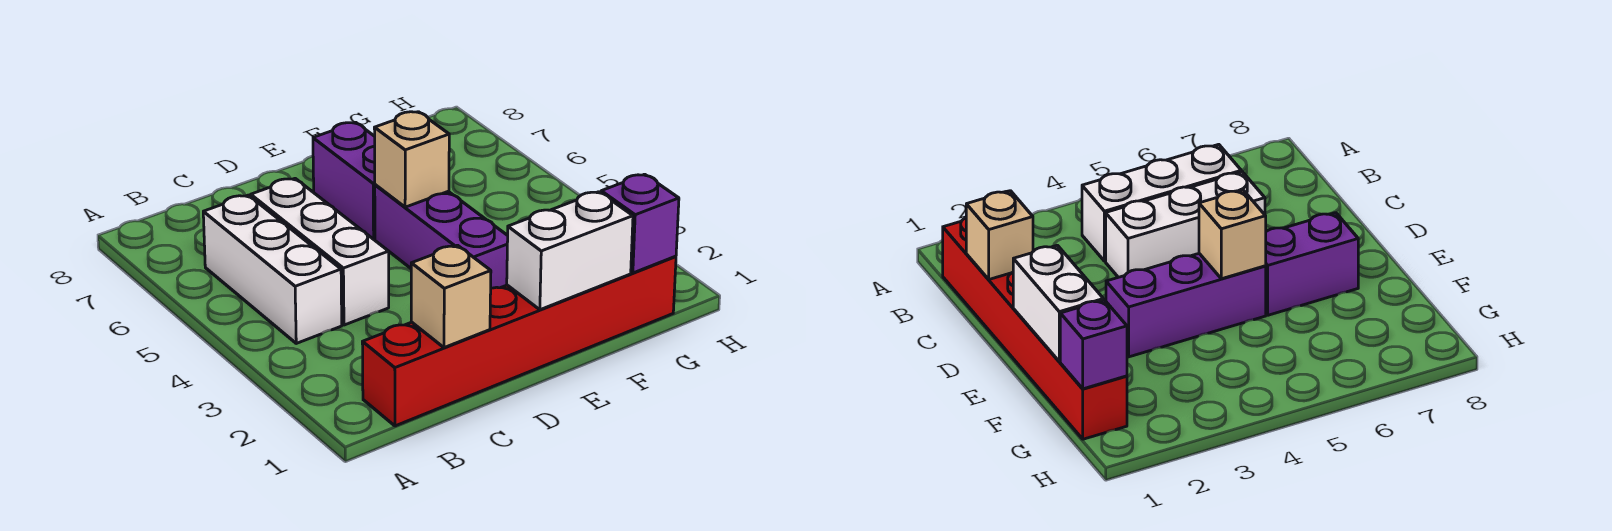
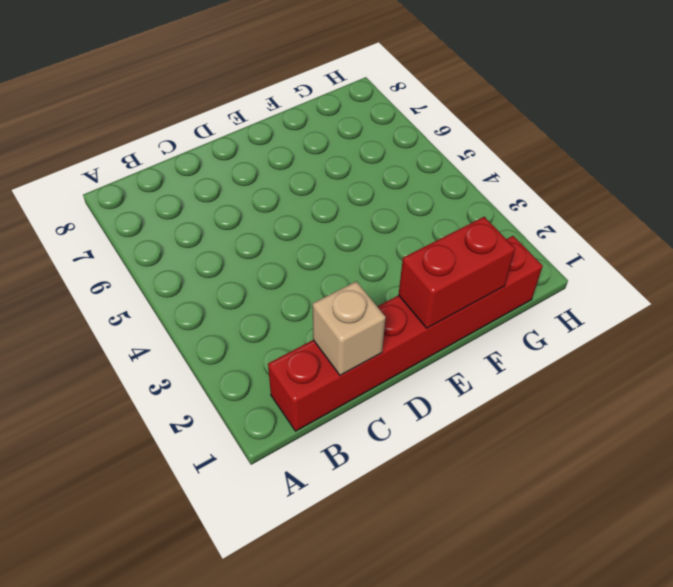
red 1x2 brick [399,217,515,328] -> white 1x2 brick [507,192,633,310]
none -> white 1x3 brick [203,195,342,343]
none -> white 1x3 brick [251,179,389,325]

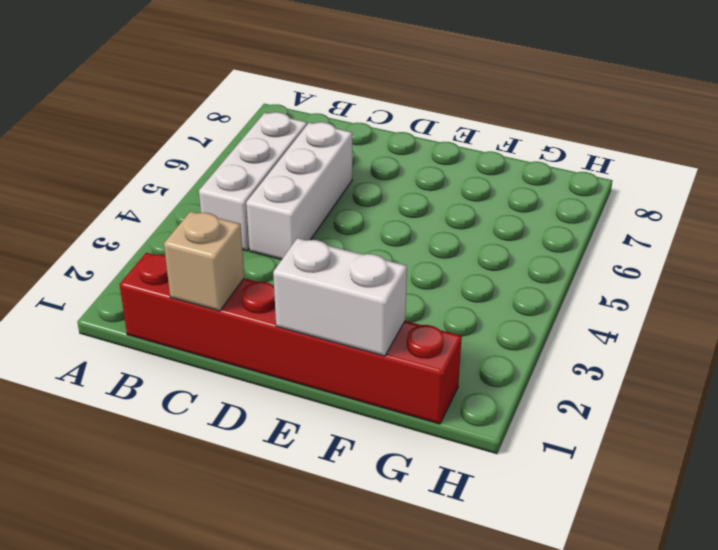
none -> purple 1x3 brick [375,185,508,288]
none -> purple 1x2 brick [313,123,375,239]

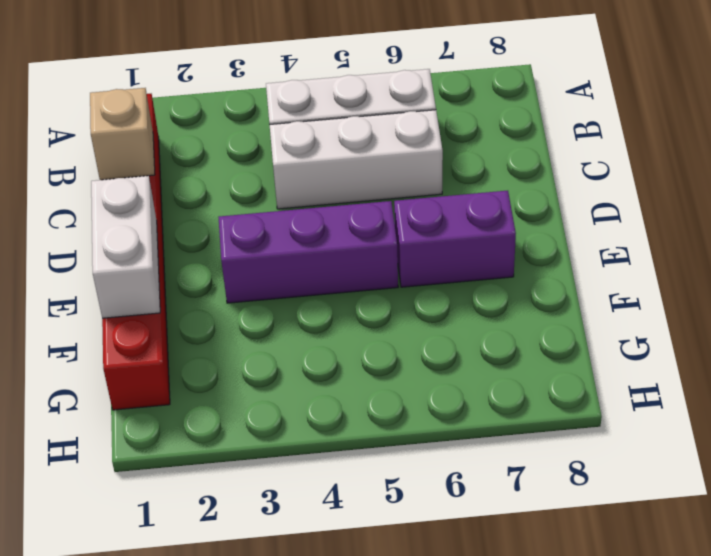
none -> tan 1x1 brick [374,112,449,207]
none -> purple 1x1 brick [601,174,679,273]

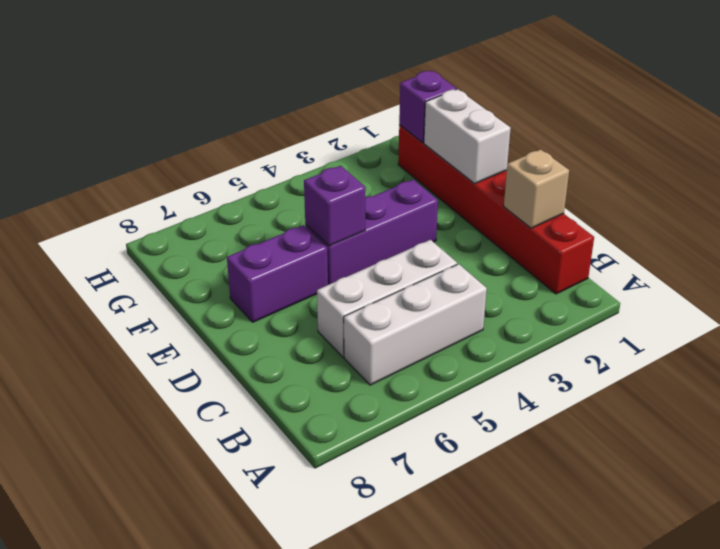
purple 1x1 brick [304,166,365,246] -> tan 1x1 brick [374,112,449,207]

